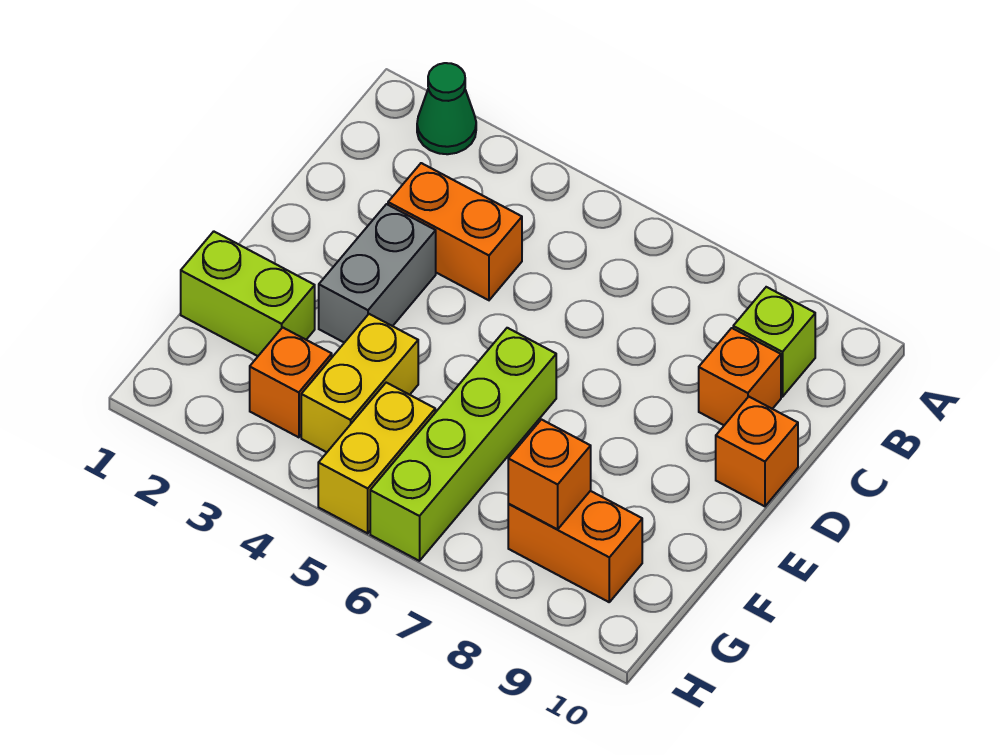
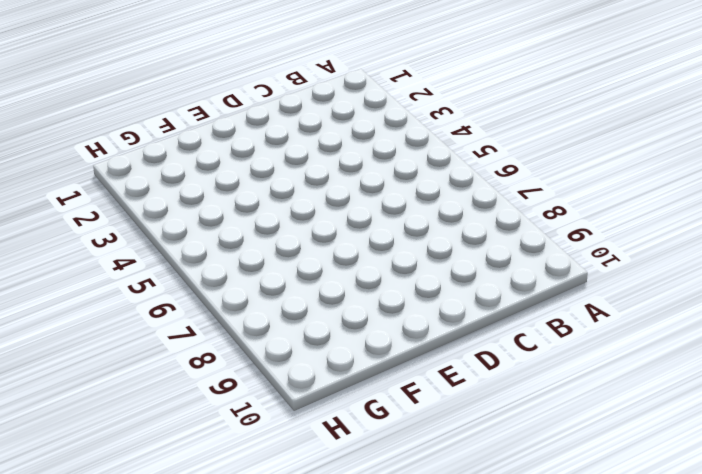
none -> green 1x1 cone [417,63,476,154]
none -> lime 1x1 brick [733,287,815,397]
none -> orange 1x2 brick [388,163,522,300]

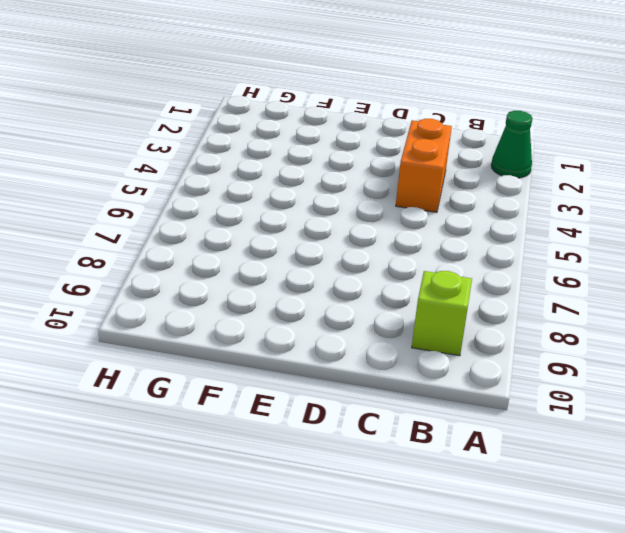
none -> orange 1x1 brick [699,328,781,425]
none -> grey 1x2 brick [319,204,436,343]
none -> orange 1x1 brick [716,397,798,506]

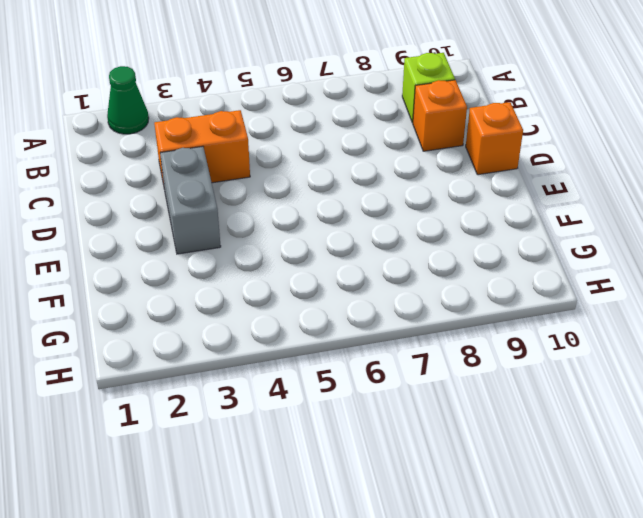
none -> lime 1x4 brick [370,328,556,561]
none -> lime 1x2 brick [181,231,315,356]
none -> yellow 1x2 brick [301,314,418,452]

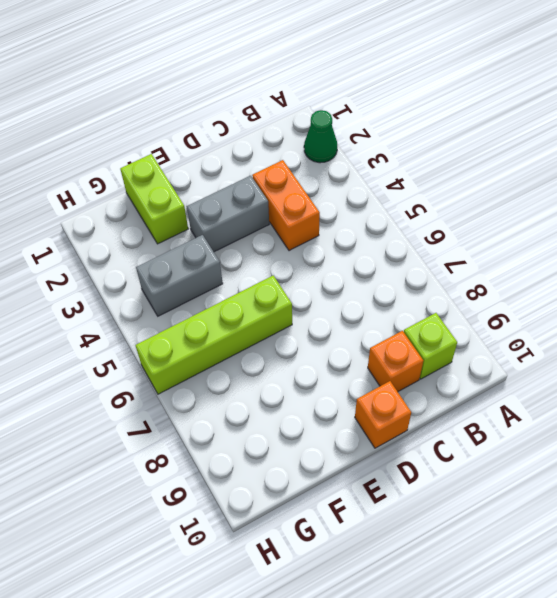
grey 1x2 brick [136,235,223,316] -> yellow 1x2 brick [301,314,418,452]
none -> orange 1x1 brick [250,327,332,437]
none -> yellow 1x2 brick [318,383,435,533]
none -> orange 1x2 brick [508,491,642,602]

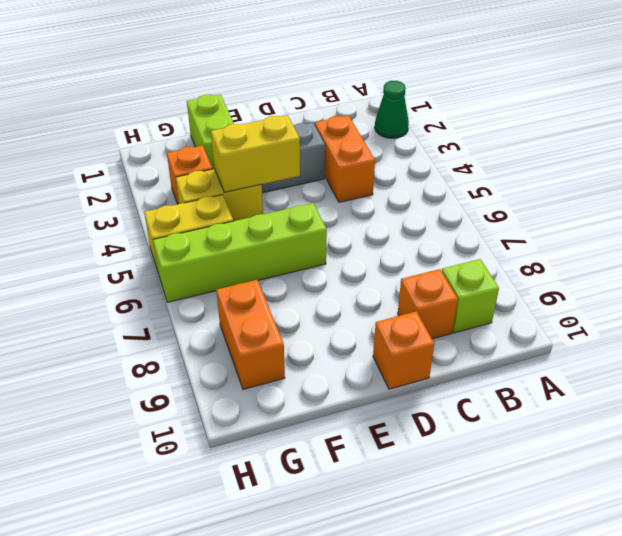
yellow 1x2 brick [211,115,300,192] -> none
none -> orange 1x1 brick [508,420,591,529]

